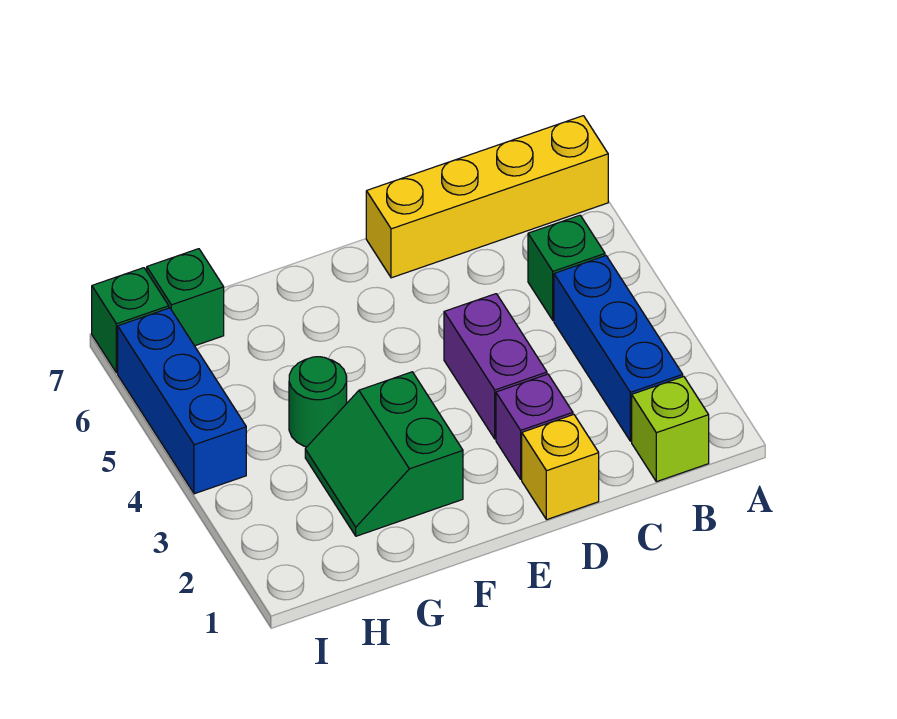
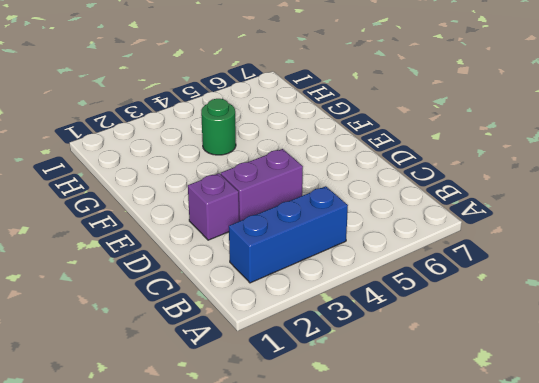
none -> yellow 1x4 brick [366,116,608,278]
none -> lime 1x1 brick [632,377,709,482]
none -> green 1x1 brick [528,215,605,320]

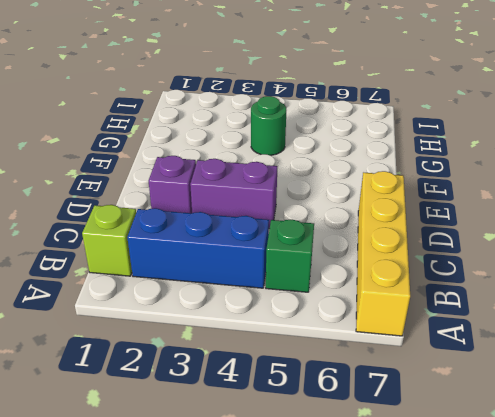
none -> yellow 1x1 brick [522,415,599,520]
none -> green 2x2 slope [305,372,463,536]
none -> green 1x1 brick [147,249,224,346]

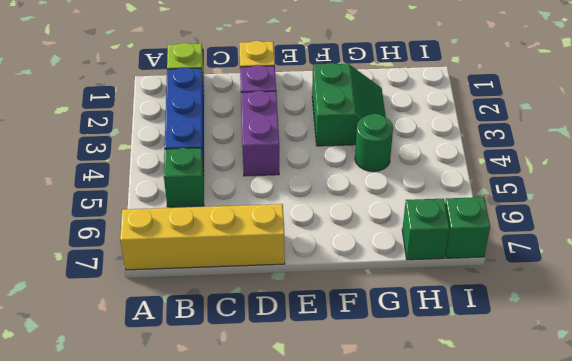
none -> blue 1x3 brick [118,308,246,494]

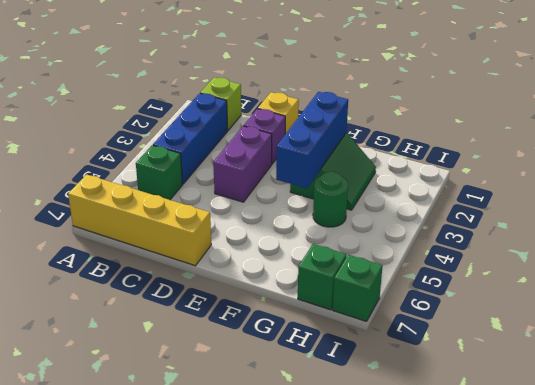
blue 1x3 brick [276,92,348,188] -> blue 1x3 brick moved to [118,308,246,494]

